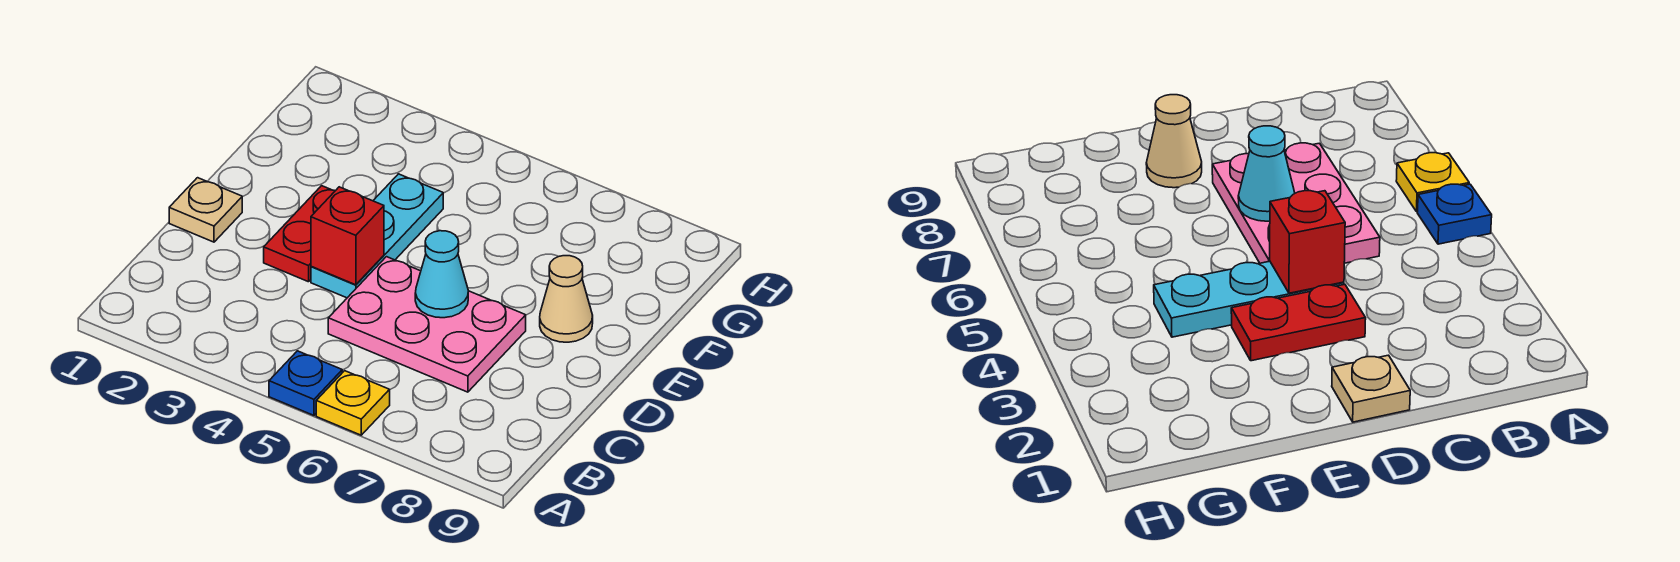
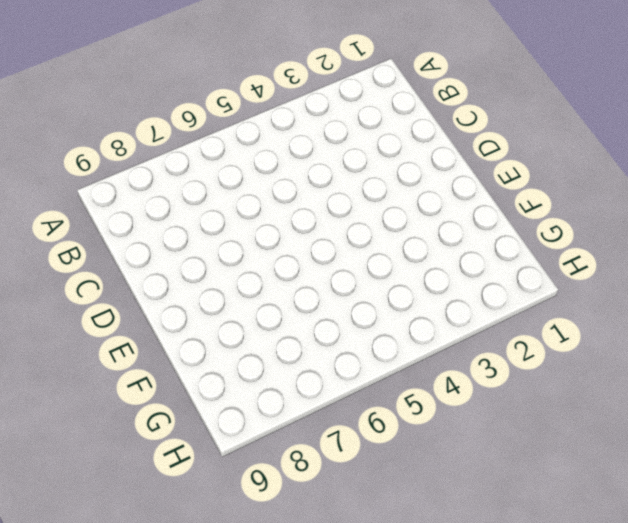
none -> blue 1x1 plate [269,351,342,415]
none -> yellow 1x1 plate [316,371,390,435]

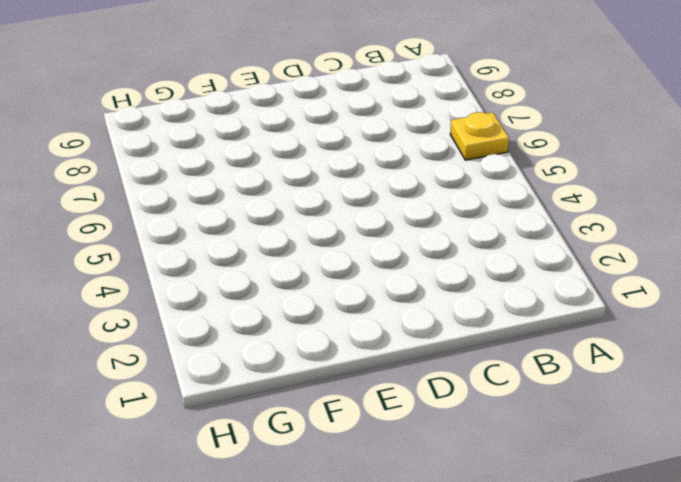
none -> blue 1x1 plate [269,351,342,415]
none -> pink 2x3 plate [328,257,526,392]

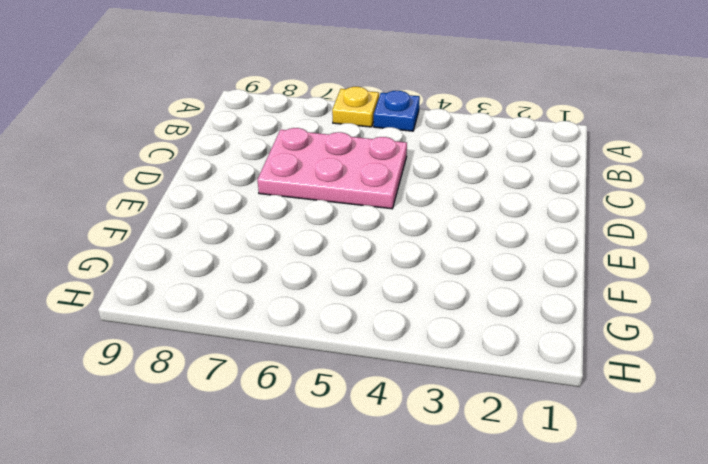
none -> tan 1x1 plate [169,178,242,242]
none -> red 1x2 plate [264,186,335,282]

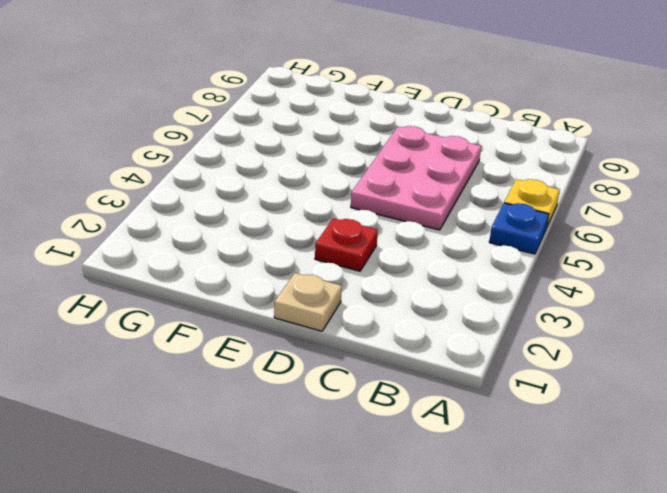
red 1x1 plate [315,218,378,271] -> red 1x2 plate [264,186,335,282]
none -> cyan 1x3 plate [311,174,443,298]
none -> tan 1x1 cone [540,256,593,342]

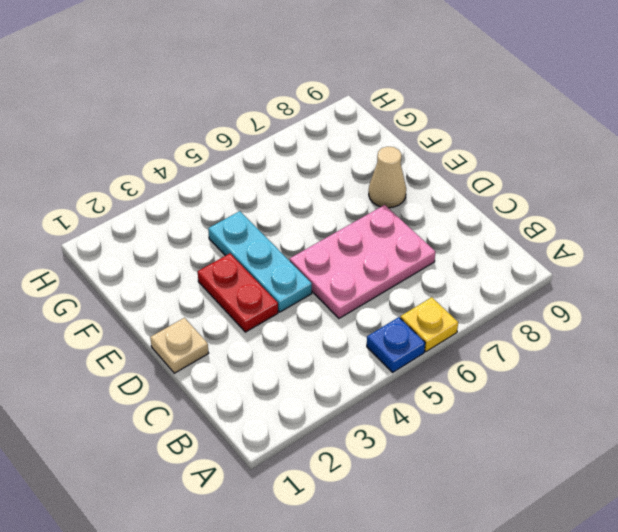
none -> red 1x1 brick [311,187,384,285]
none -> cyan 1x1 cone [415,231,468,318]

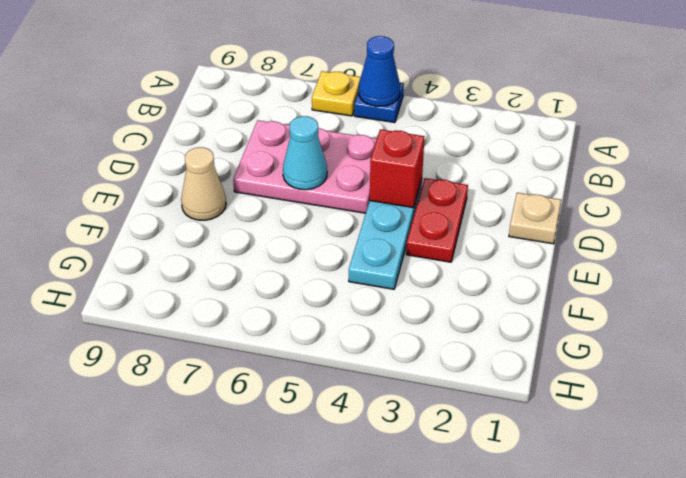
blue 1x1 cone [359,36,400,106] -> none

